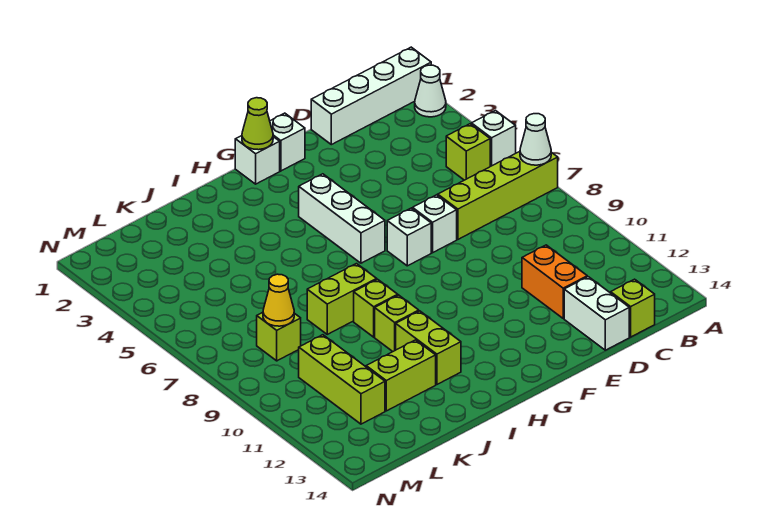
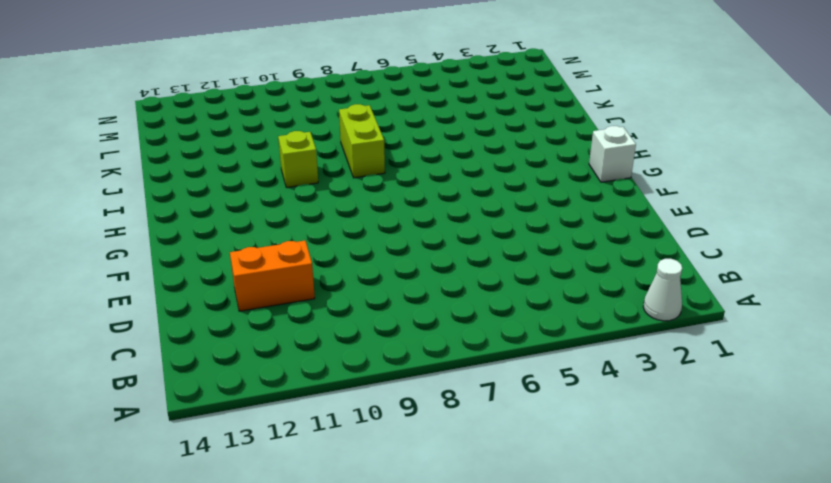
none -> white 1x4 brick [311,47,431,145]
none -> white 1x1 brick [471,111,516,166]
none -> lime 1x4 brick [438,152,558,239]

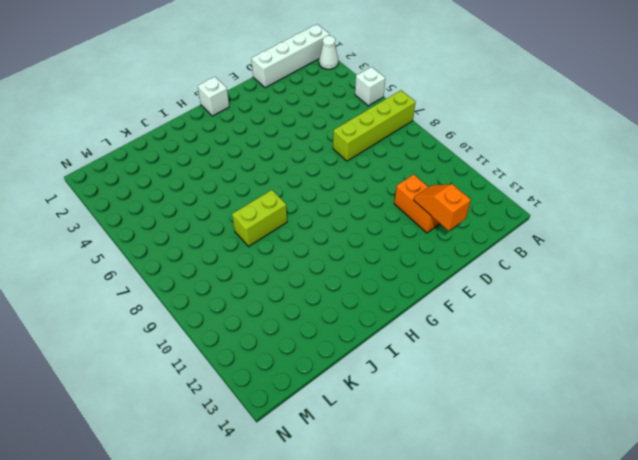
orange 1x2 slope [414,184,471,231] -> none
none -> lime 1x1 brick [446,124,490,180]
none -> lime 1x1 brick [611,279,655,337]
none -> white 1x2 brick [564,277,629,350]

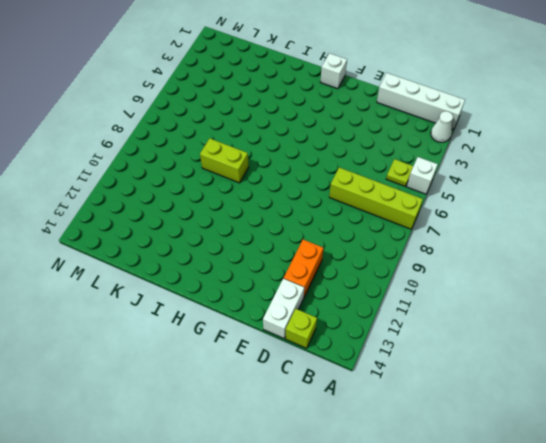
lime 1x1 plate [386,159,413,186] -> lime 1x1 brick [446,124,490,180]
none -> white 1x1 brick [413,195,457,253]
none -> white 1x1 brick [270,113,305,171]
none -> white 1x1 brick [387,208,431,266]

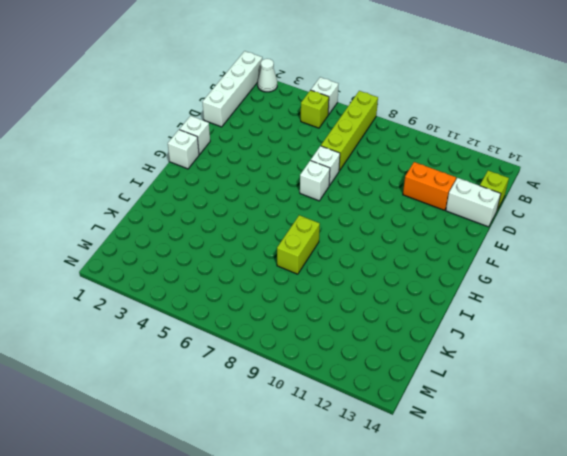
none -> white 1x3 brick [299,174,385,263]
none -> lime 1x1 brick [354,279,398,337]
none -> lime 1x1 brick [375,295,419,351]

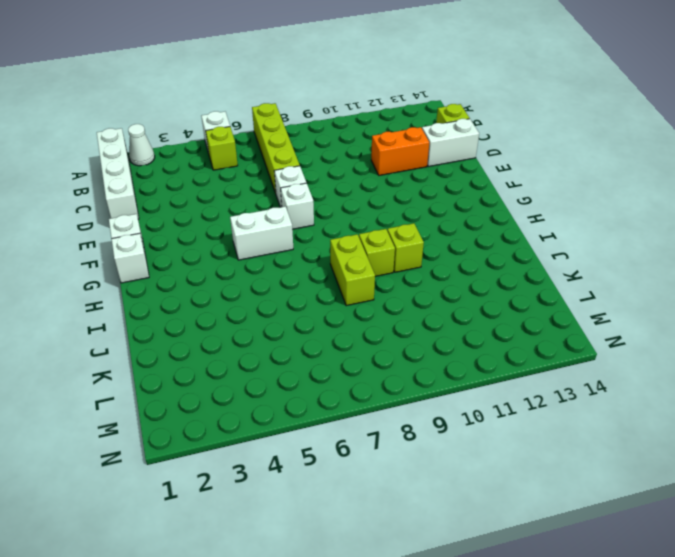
white 1x2 brick [230,206,293,260] -> white 1x3 brick [299,174,385,263]
none -> lime 1x2 brick [396,311,461,384]
none -> lime 1x2 brick [366,340,436,411]
none -> lime 1x1 brick [257,312,301,361]

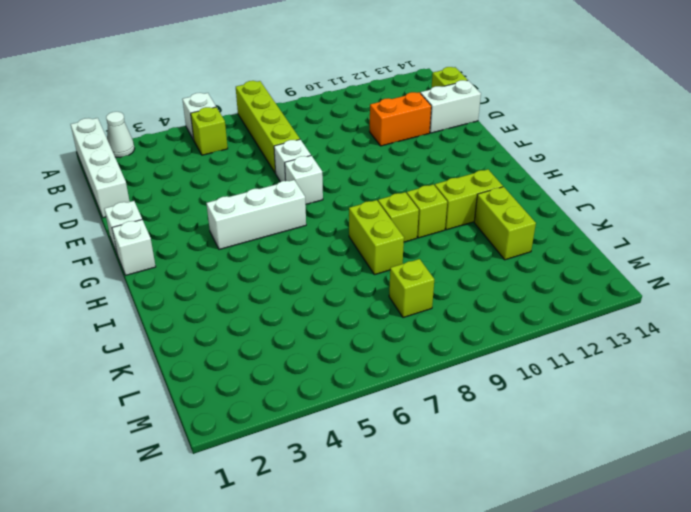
none -> lime 1x3 brick [299,335,385,424]
none -> white 1x1 cone [520,114,551,165]
none -> lime 1x1 cone [242,98,273,150]

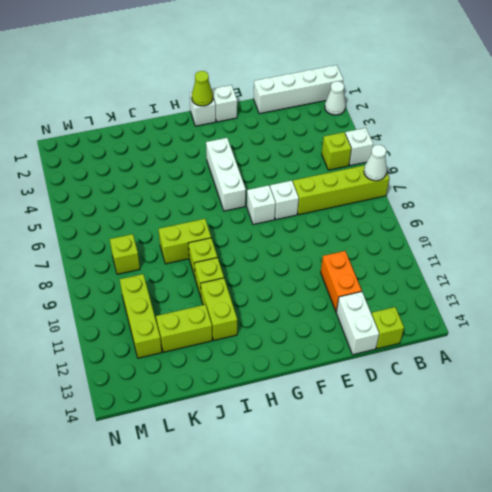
none -> yellow 1x1 cone [263,274,294,326]

